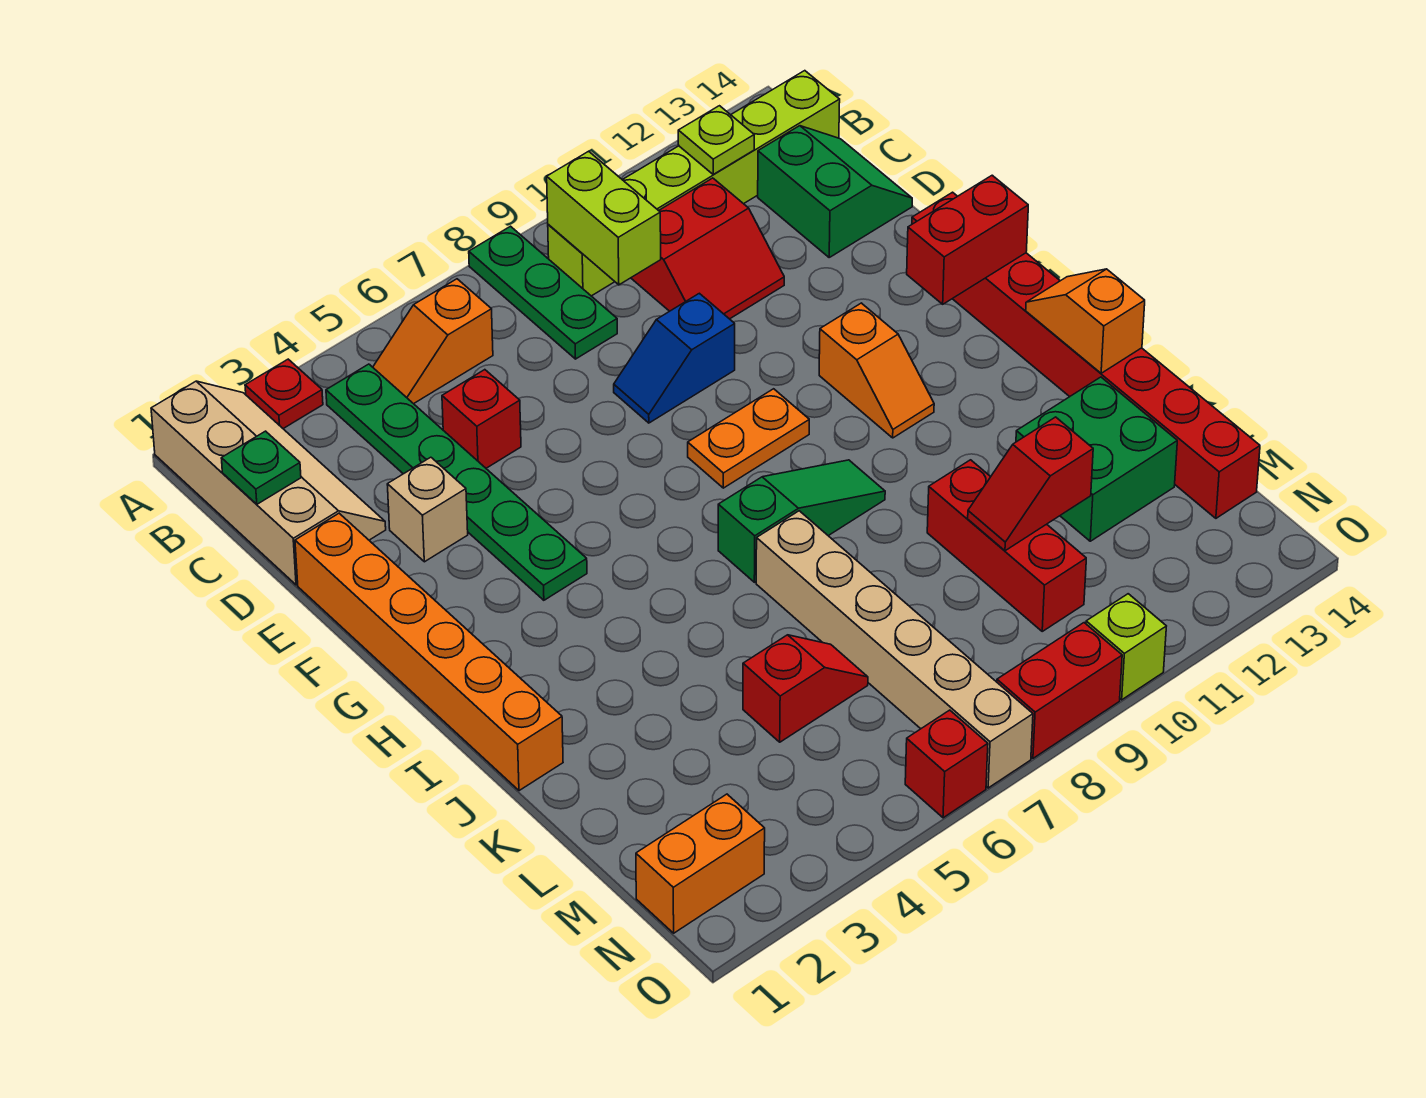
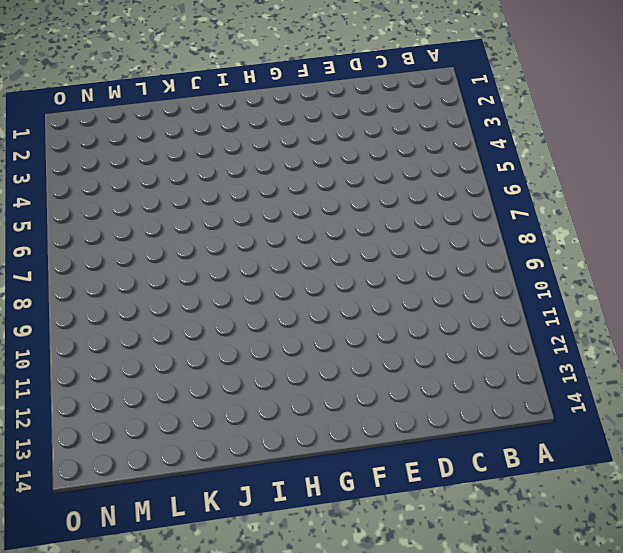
none -> tan 2x4 slope [151,381,386,585]
none -> red 1x1 plate [245,359,323,429]
none -> green 1x3 plate [469,226,617,359]
none -> green 1x6 plate [326,364,587,600]

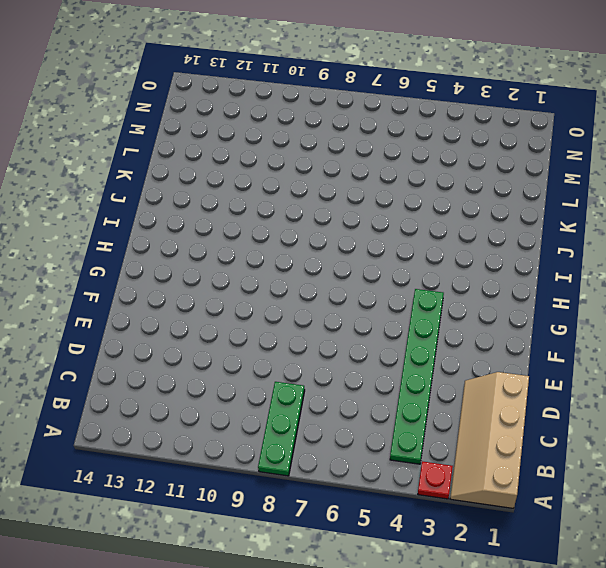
none -> orange 1x2 slope [373,279,493,404]
none -> lime 1x6 brick [548,71,840,296]
none -> red 2x2 slope [631,178,784,319]
none -> green 2x2 slope [758,126,912,257]

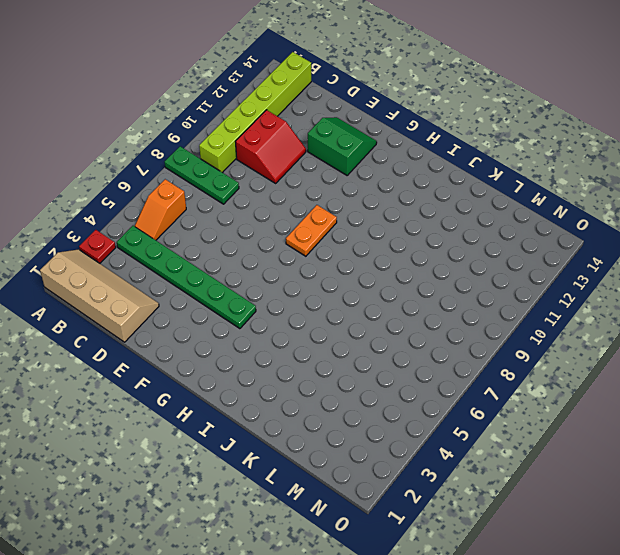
green 2x2 slope [308,117,377,175] -> green 2x2 slope moved to [758,126,912,257]
none -> red 1x1 brick [442,370,521,468]
none -> orange 1x6 brick [295,513,563,791]
none -> tan 1x1 brick [387,457,468,562]
none -> blue 1x2 slope [614,293,735,423]

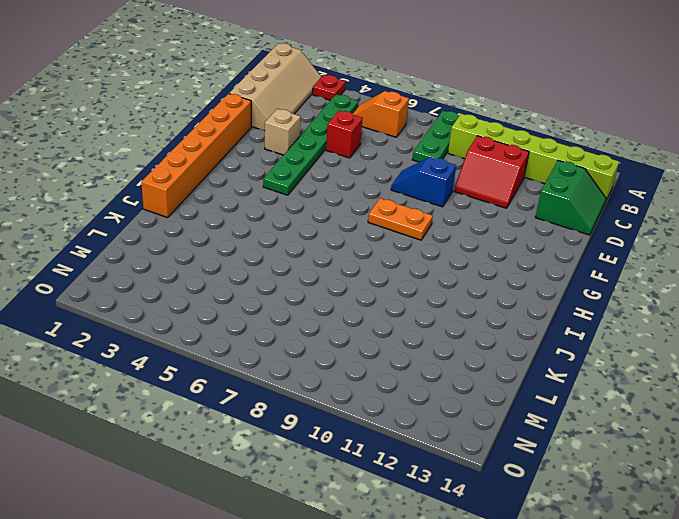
none -> red 1x8 brick [912,192,1260,518]
none -> orange 1x2 slope [819,303,934,438]
none -> green 1x3 slope [718,460,885,582]
none -> tan 1x6 brick [756,511,1033,788]

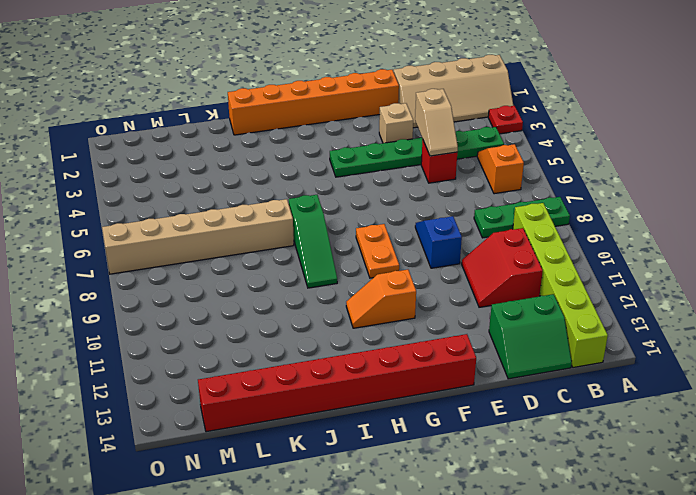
tan 1x2 slope [415,89,458,156] -> none
none -> red 1x3 brick [927,460,1086,631]
none -> green 2x2 brick [1016,377,1177,541]
none -> red 1x2 slope [743,635,868,742]
none -> orange 1x2 brick [636,794,765,933]

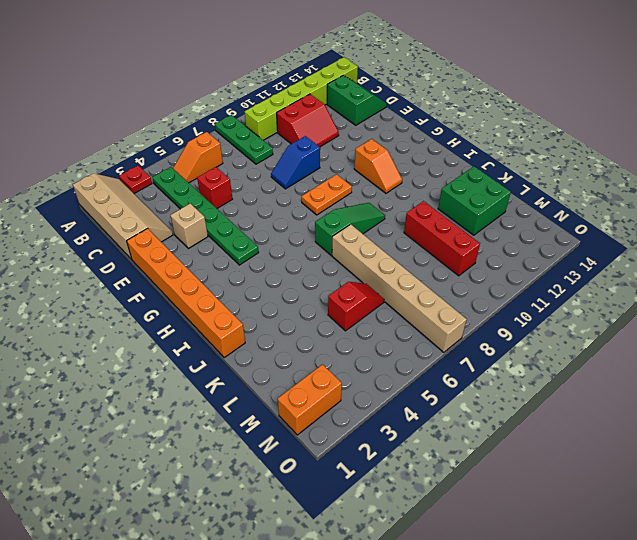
none -> red 1x8 brick [912,192,1260,518]
none -> red 1x1 brick [905,710,988,818]
none -> red 1x2 brick [997,623,1122,758]
none -> lime 1x1 brick [1086,594,1166,700]

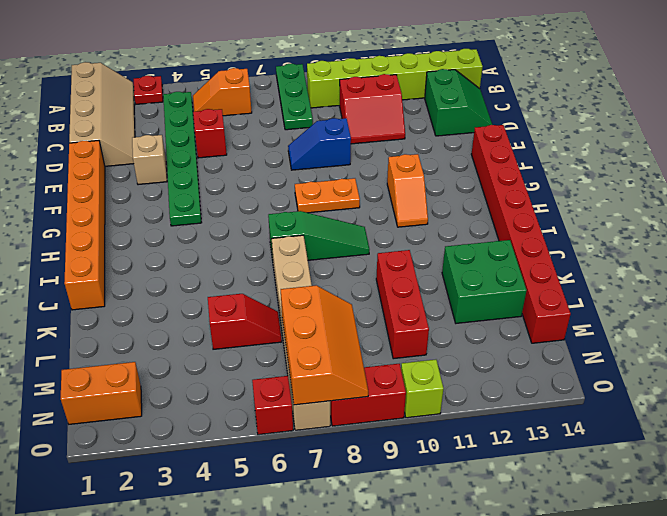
orange 2x3 slope [281,285,368,405] -> none
none -> lime 1x2 brick [547,151,661,285]
none -> lime 1x1 plate [678,106,754,175]
none -> green 1x1 plate [221,431,301,504]
none -> red 1x2 brick [907,175,1028,304]

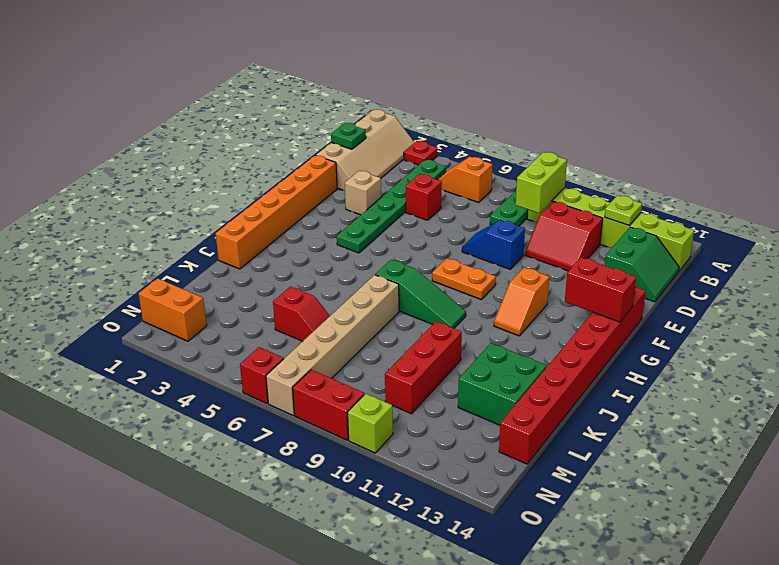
none -> orange 1x2 slope [1026,269,1145,373]
none -> red 1x2 slope [968,417,1093,551]

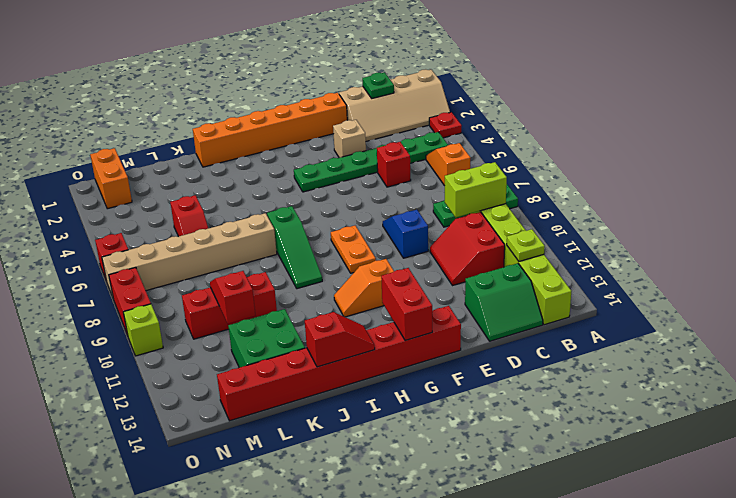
red 1x2 slope [305,312,375,367] -> orange 1x2 slope [1026,269,1145,373]

